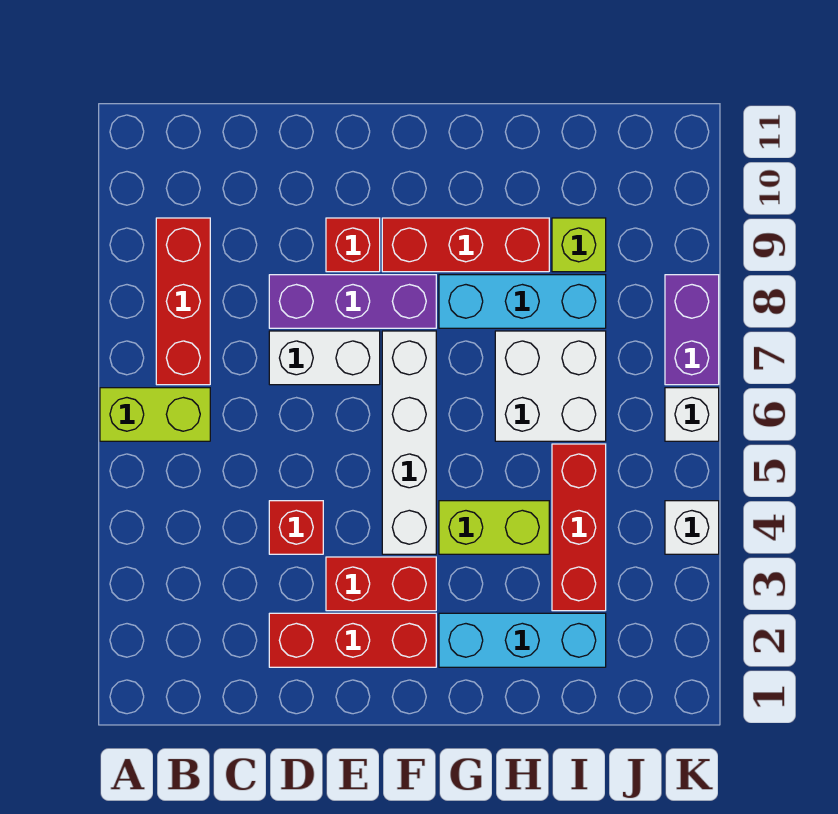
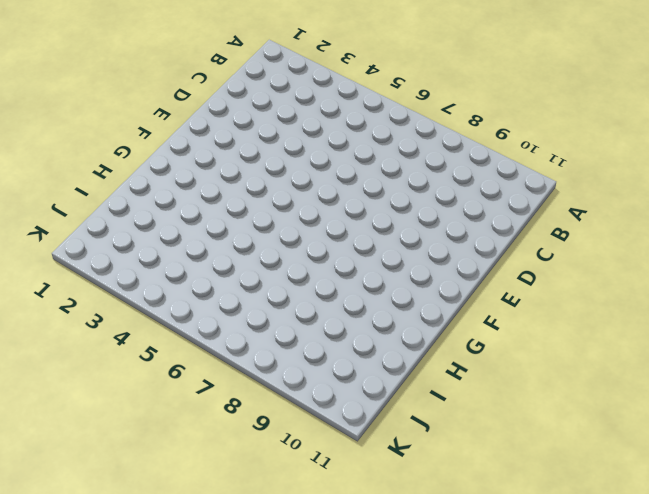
none -> lime 1x2 brick [100,388,210,441]
none -> red 1x3 brick [156,218,210,385]
none -> red 1x3 brick [269,613,436,667]

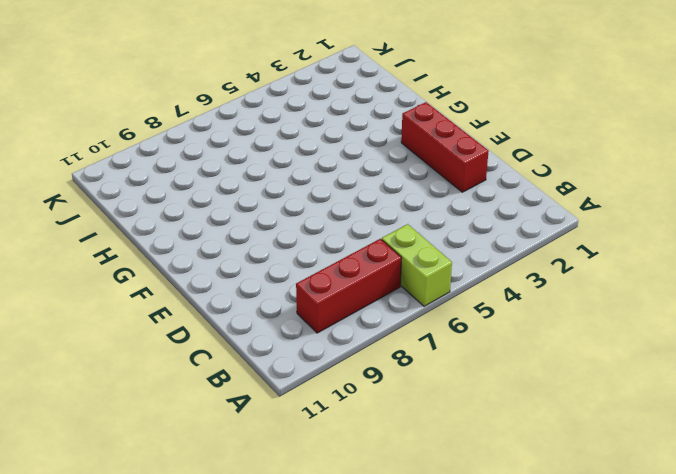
none -> red 1x1 brick [269,501,323,554]
none -> white 1x2 brick [269,331,380,385]
none -> purple 1x3 brick [269,275,436,328]

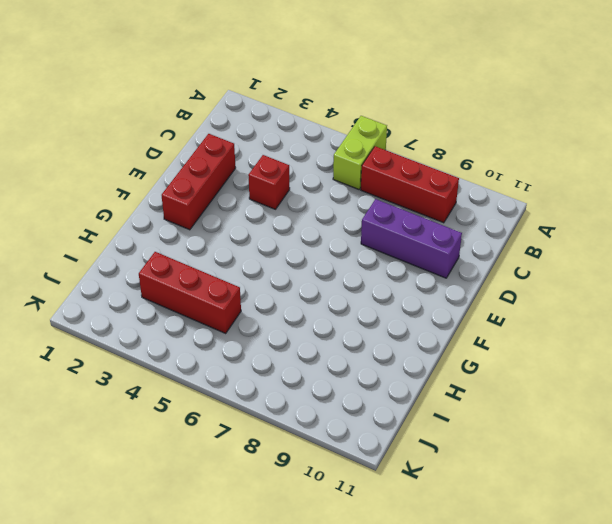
purple 1x3 brick [361,199,462,278] -> purple 1x3 brick turned to [269,275,436,328]
none -> white 1x2 brick [269,331,380,385]
none -> red 1x2 brick [326,557,436,611]
none -> red 1x1 brick [326,218,380,272]

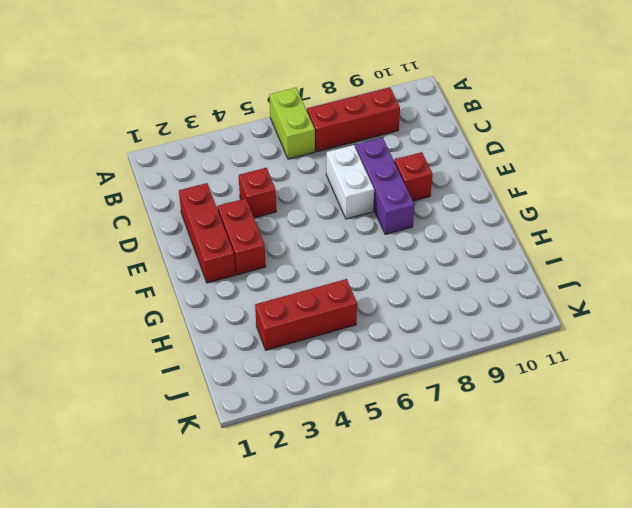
none -> white 1x4 brick [382,331,436,554]
none -> red 1x3 brick [382,218,549,272]
none -> cyan 1x3 brick [439,613,606,667]

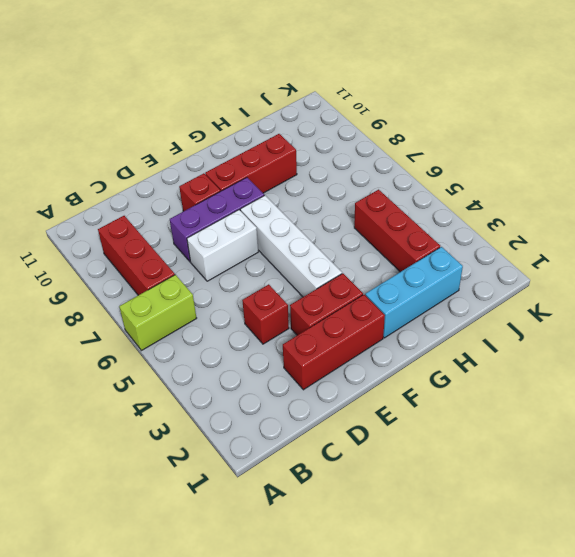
none -> lime 1x2 brick [439,501,549,554]
none -> cyan 1x3 brick [439,275,606,328]
none -> white 2x2 brick [495,331,606,441]

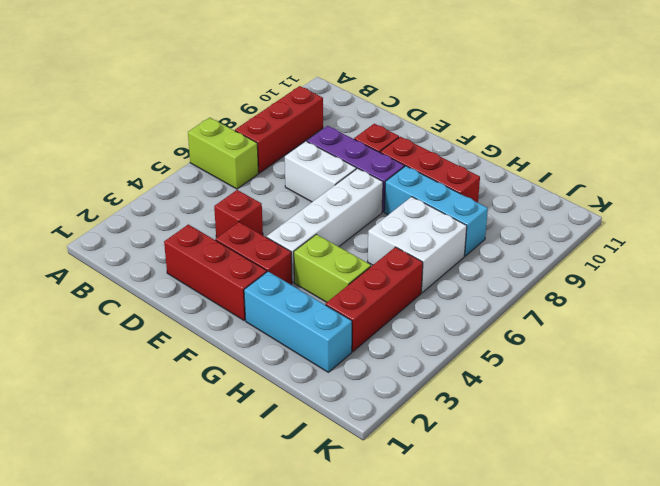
none -> lime 1x1 brick [552,218,606,272]
none -> white 1x1 brick [665,501,719,554]
none -> white 1x1 brick [665,388,719,441]

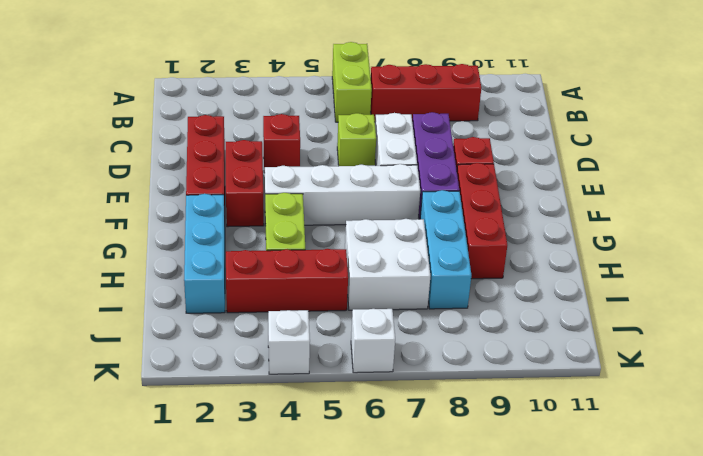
lime 1x1 brick [337,113,376,166] -> lime 1x1 brick moved to [552,218,606,272]
none -> purple 1x2 brick [665,275,719,385]

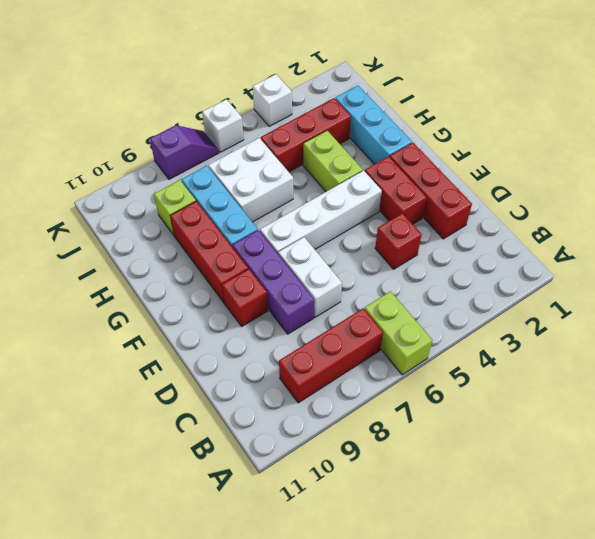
purple 1x2 slope [150,125,219,179] -> purple 1x2 brick [665,275,719,385]

